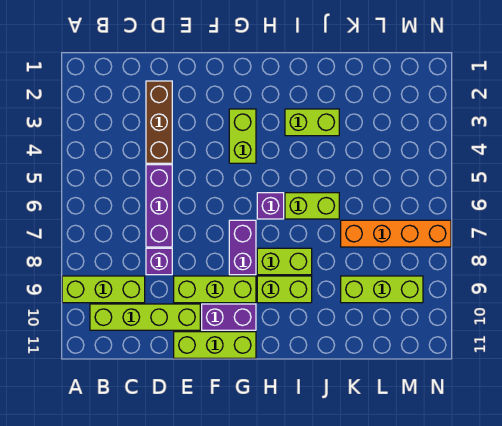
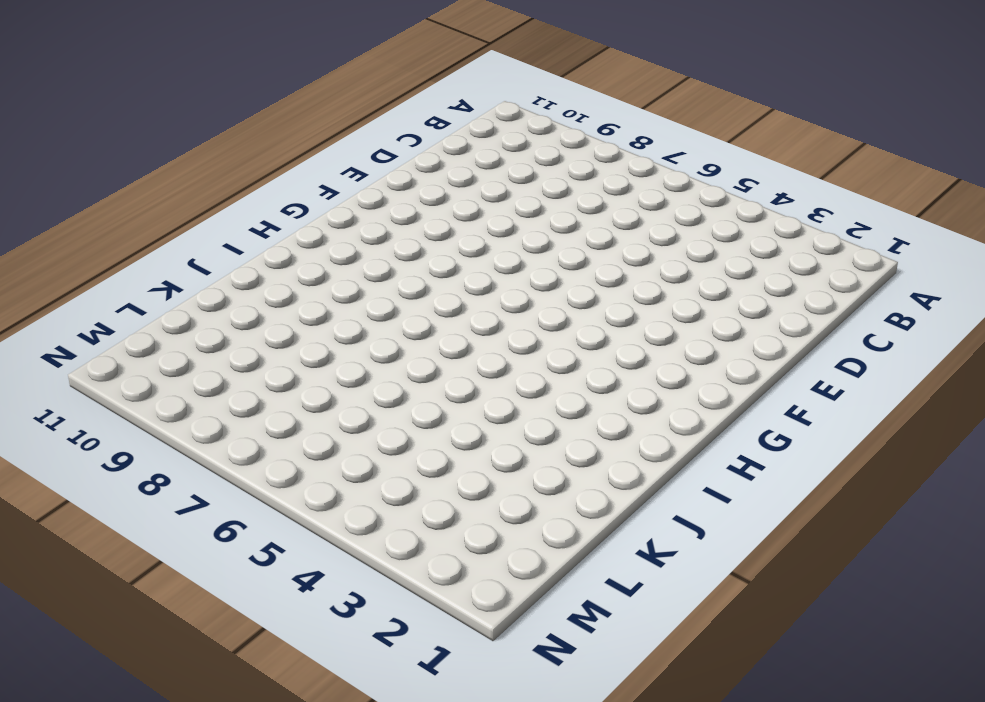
none -> lime 1x3 brick [62,276,145,303]
none -> lime 1x4 brick [90,304,200,330]
none -> brown 1x3 brick [146,81,172,163]

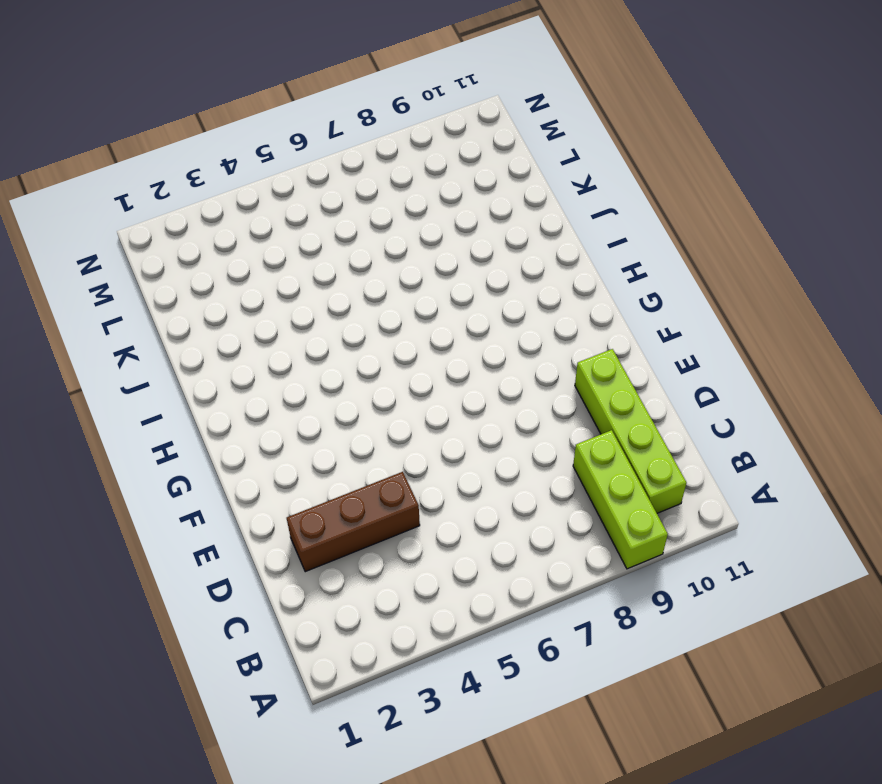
none -> purple 1x3 brick [146,165,172,247]
none -> purple 1x1 brick [146,248,172,275]
none -> lime 1x3 brick [174,276,256,303]

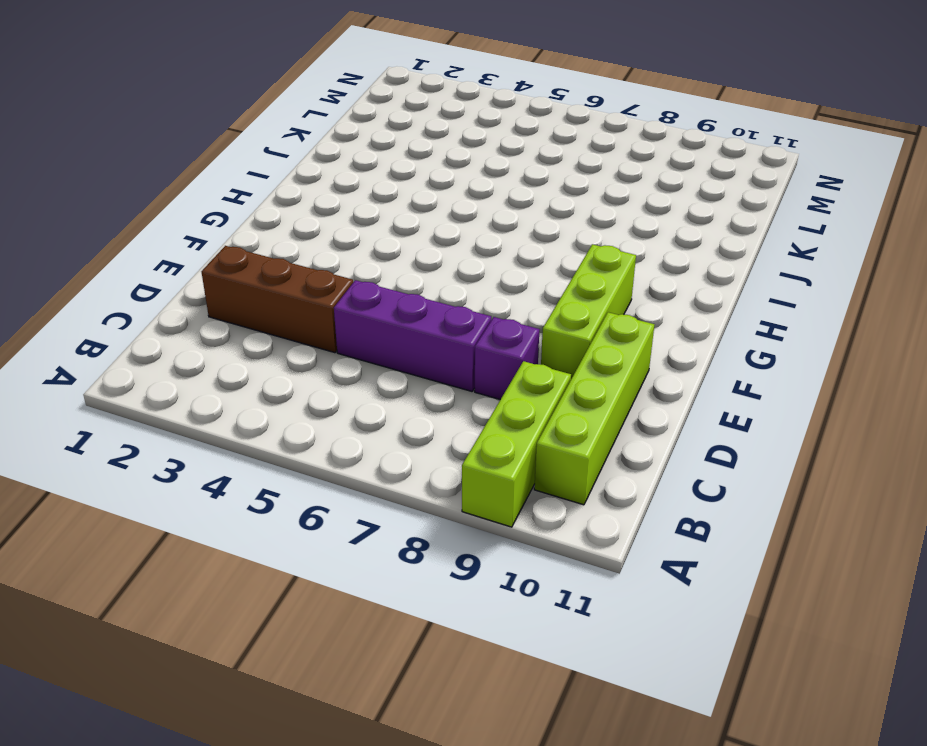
none -> lime 1x3 brick [174,332,256,358]
none -> purple 1x2 brick [202,304,256,330]
none -> lime 1x2 brick [229,109,256,163]

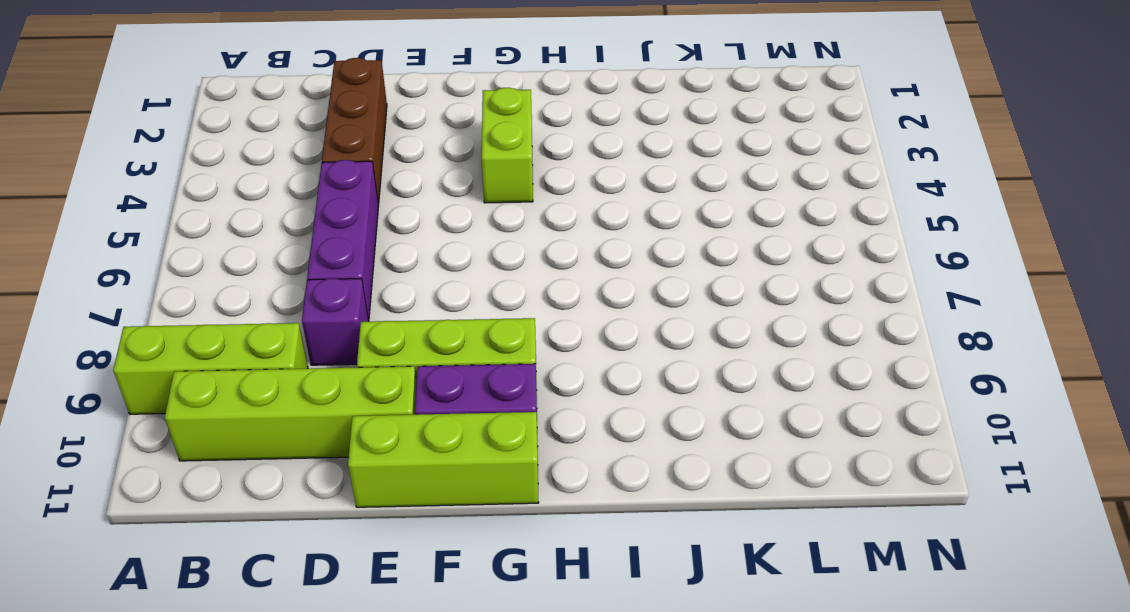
none -> purple 1x2 brick [229,220,256,275]
none -> purple 1x1 brick [257,193,284,219]
none -> lime 1x2 brick [257,248,312,275]

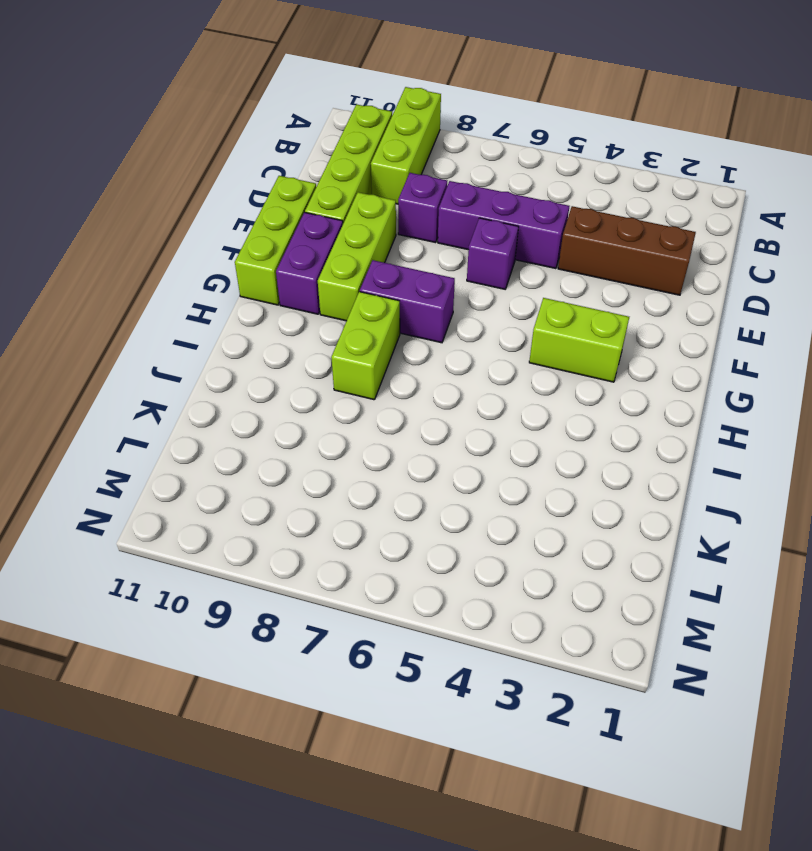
purple 1x1 brick [467,218,518,289] -> purple 1x1 brick moved to [257,193,284,219]
none -> lime 1x2 brick [257,276,312,303]
none -> lime 1x2 brick [285,109,339,136]
none -> lime 1x2 brick [285,193,339,219]

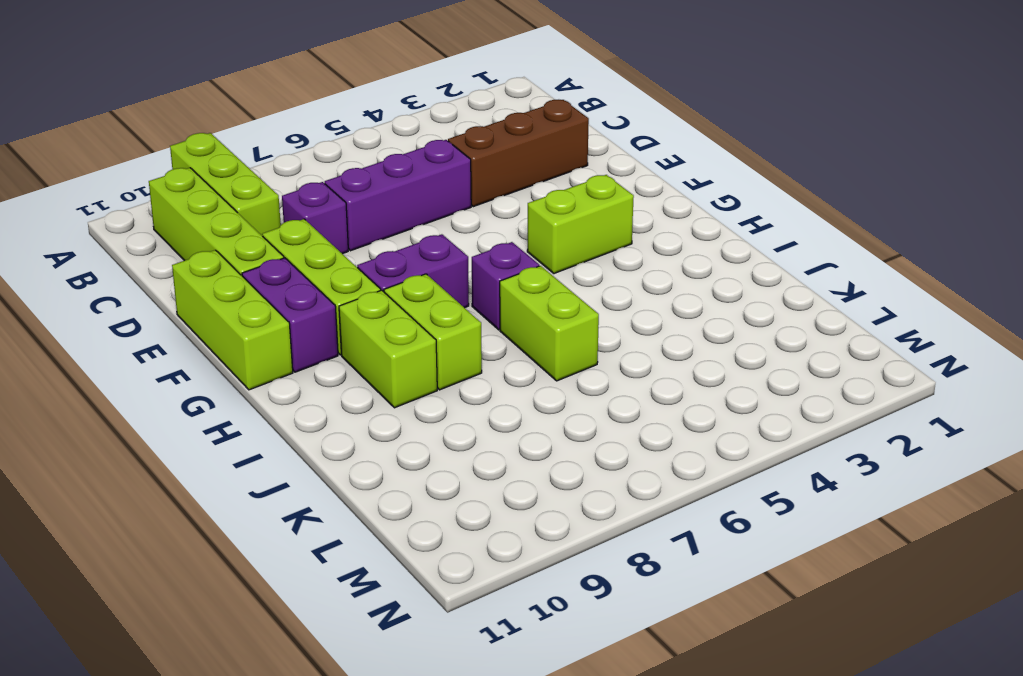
none -> lime 1x2 brick [285,109,339,136]
none -> orange 1x4 brick [341,220,451,247]
none -> lime 1x3 brick [341,276,423,303]

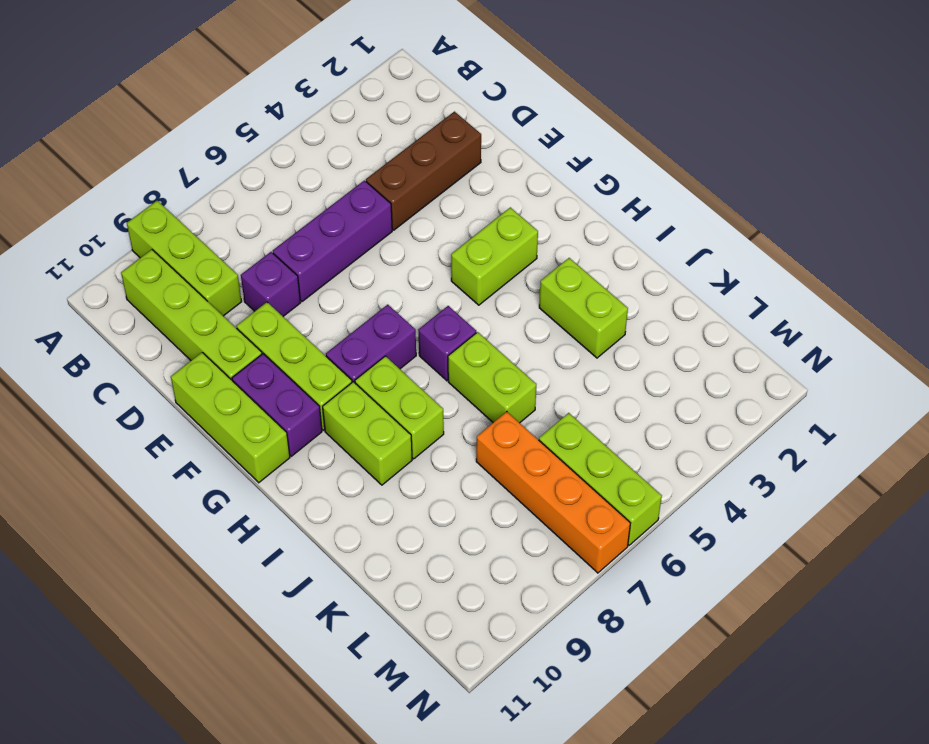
lime 1x3 brick [539,413,662,545] -> lime 1x3 brick moved to [341,276,423,303]

